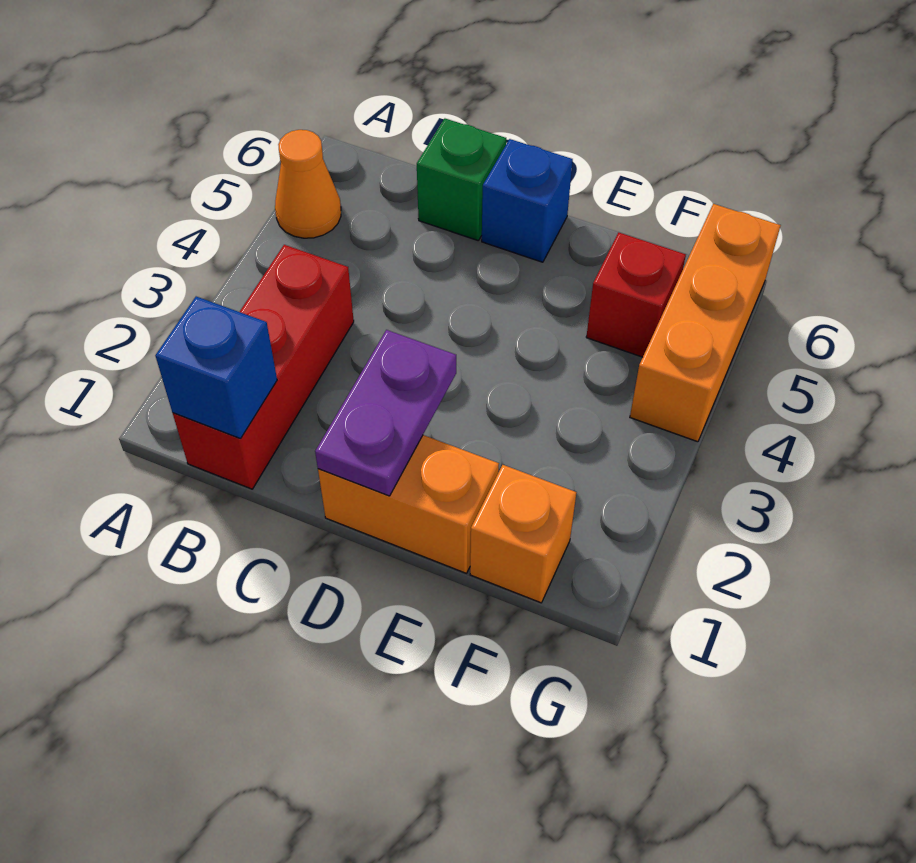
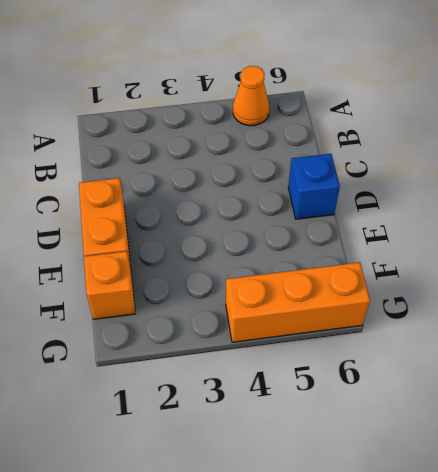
none -> red 1x3 brick [173,245,354,489]
none -> green 1x1 brick [417,119,506,241]

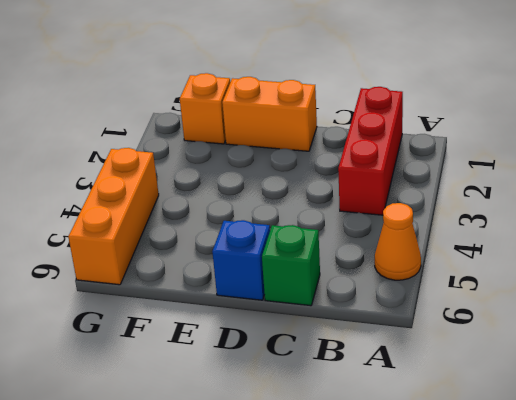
none -> red 1x1 brick [586,233,686,357]
none -> blue 1x1 brick [155,296,277,438]

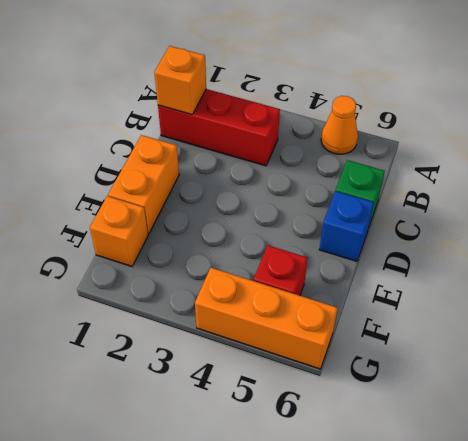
orange 1x1 brick [154,46,206,115] -> blue 1x1 brick [155,296,277,438]
none -> purple 1x2 plate [315,330,456,496]

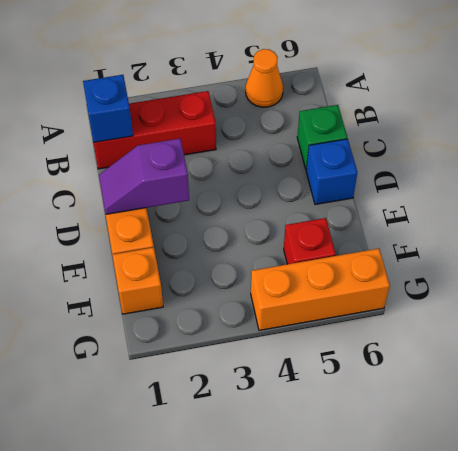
purple 1x2 slope [99,139,189,214] -> purple 1x2 plate [315,330,456,496]

